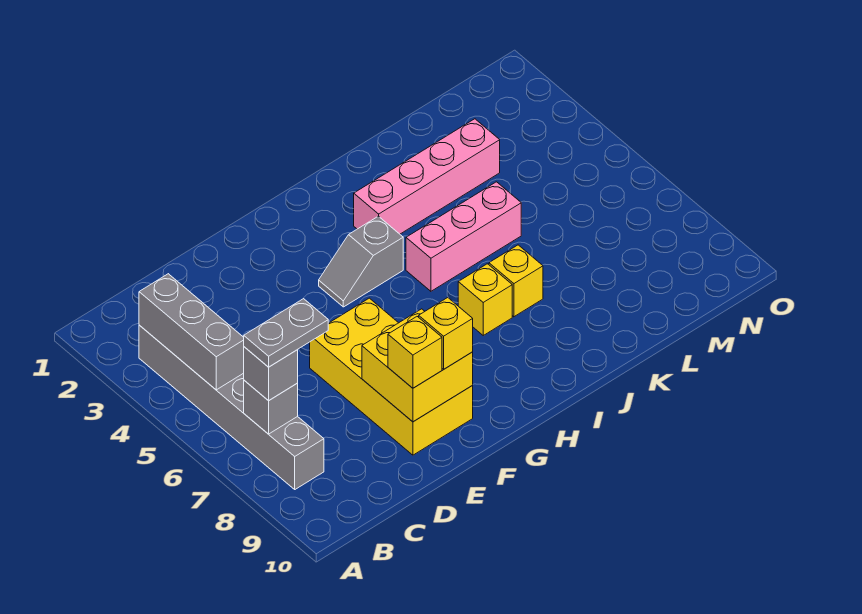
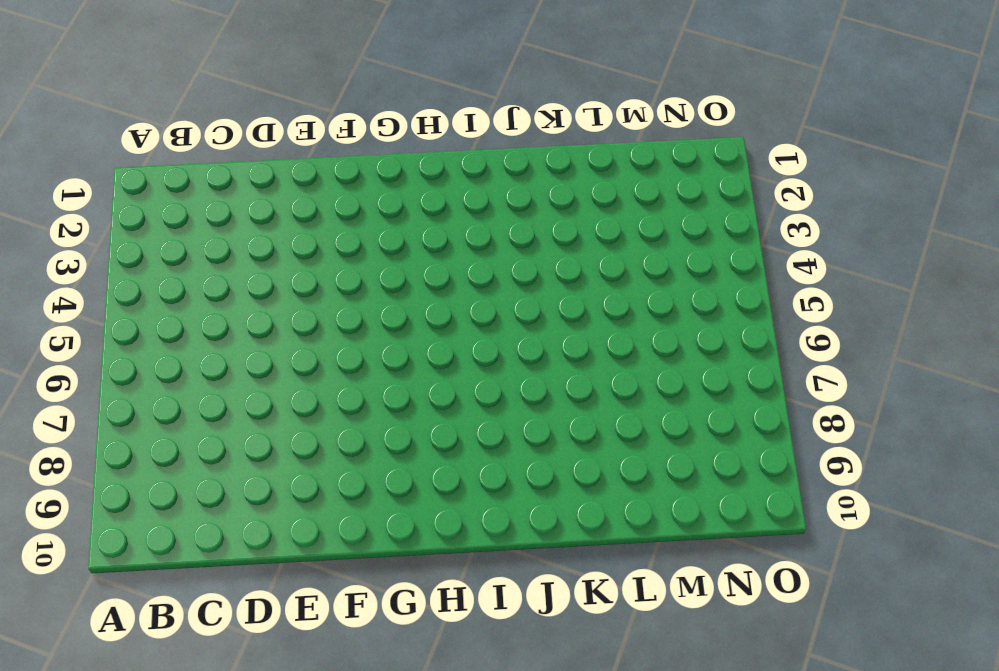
none -> grey 1x6 brick [139,325,324,489]
none -> yellow 2x4 brick [310,298,473,455]
none -> grey 1x2 slope [319,216,403,307]

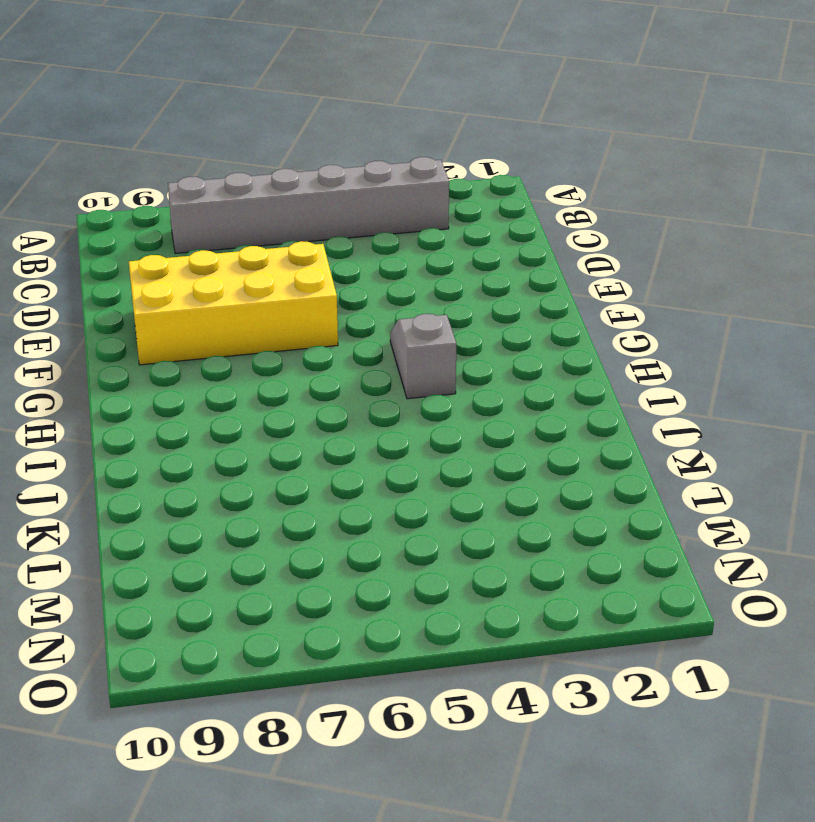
none -> pink 1x4 brick [354,119,500,234]
none -> pink 1x3 brick [406,182,521,291]
none -> yellow 1x1 brick [458,264,512,335]

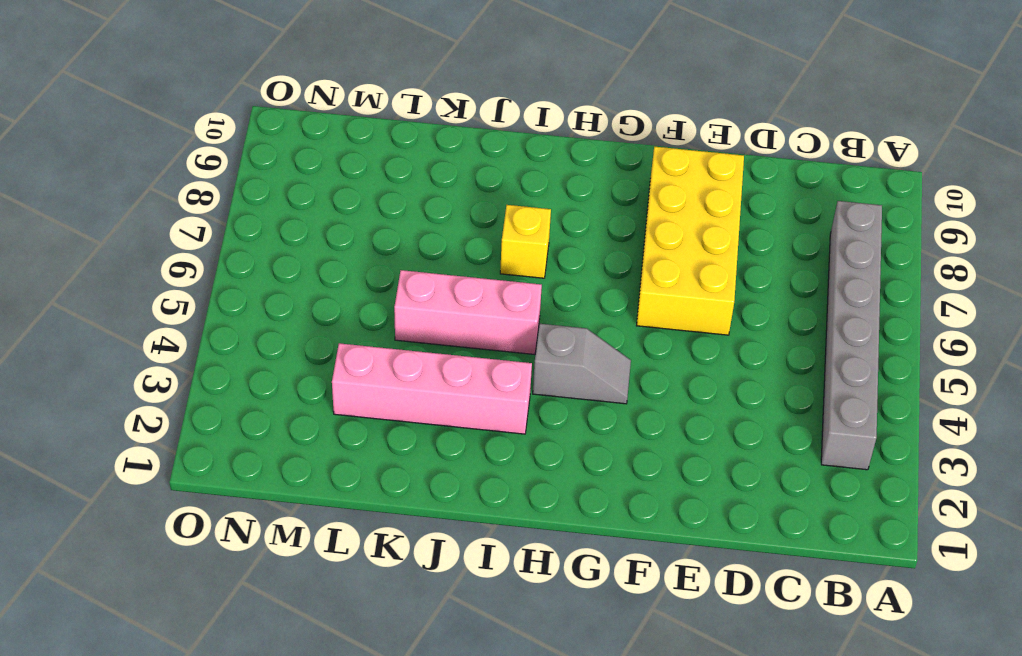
none -> yellow 1x1 brick [489,245,543,317]
none -> grey 1x3 brick [139,274,244,390]
none -> grey 1x1 brick [244,380,298,434]

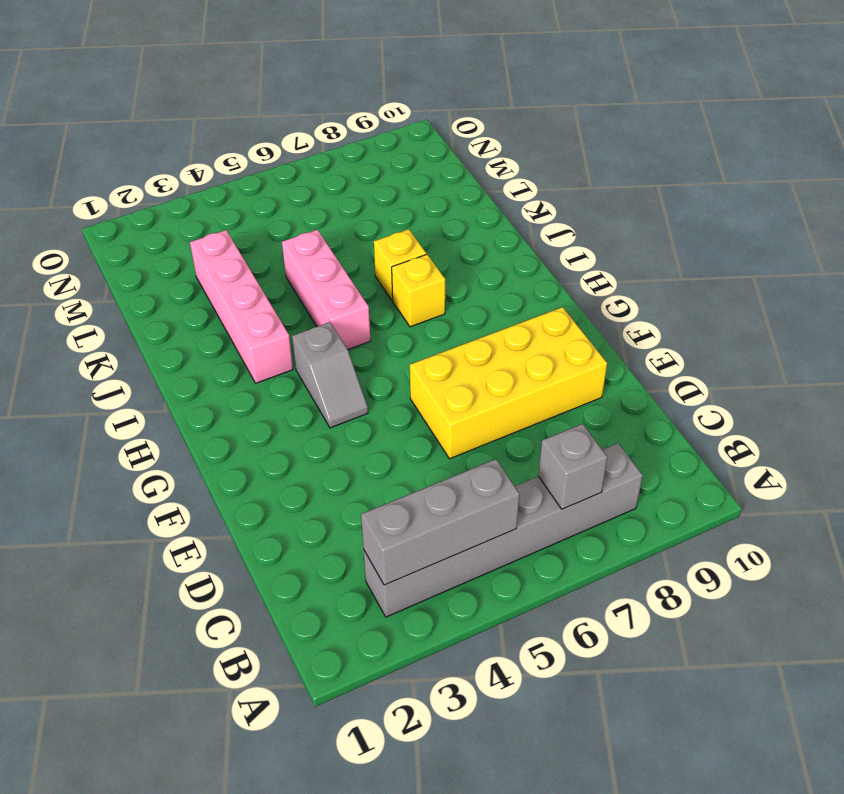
none -> yellow 2x2 brick [362,309,473,422]
none -> grey 1x1 brick [244,347,298,401]
none -> yellow 1x1 brick [388,317,442,388]

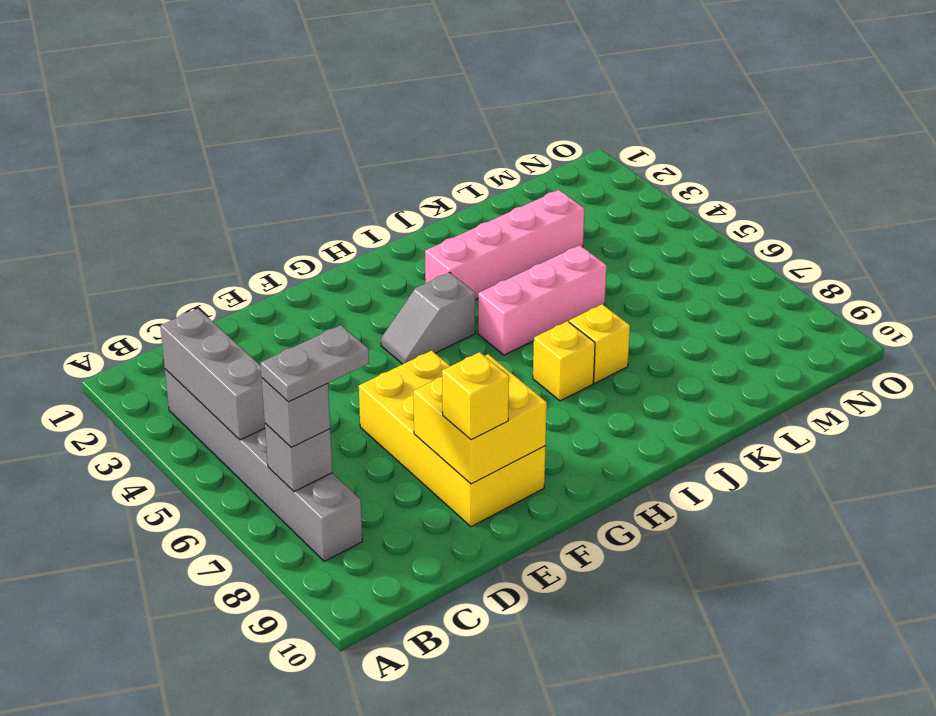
none -> yellow 1x1 brick [419,298,473,369]

